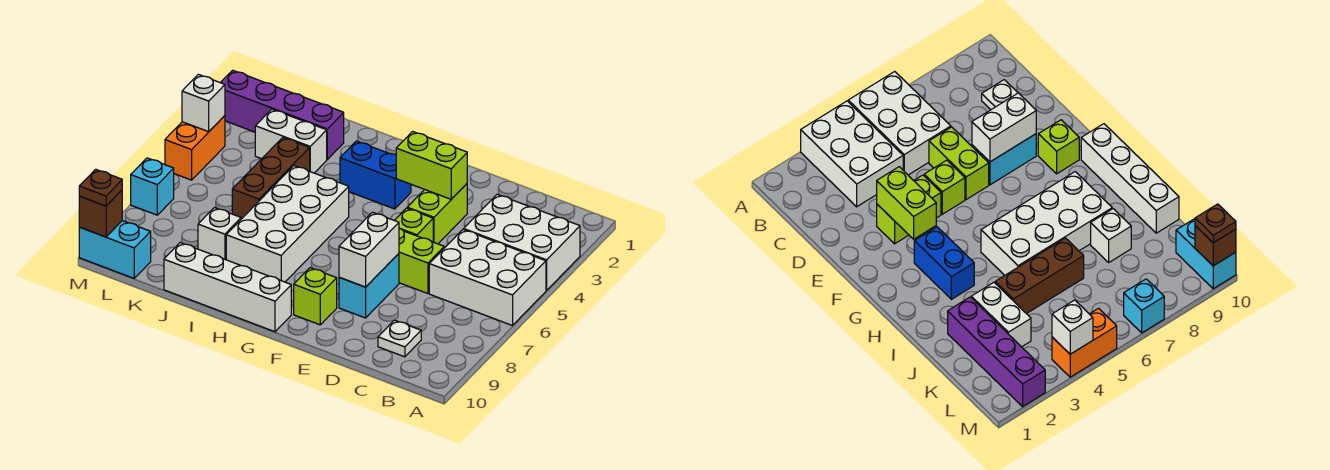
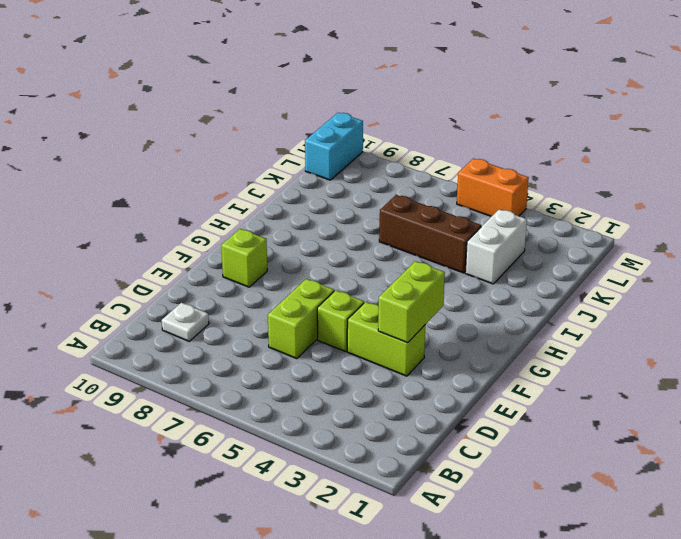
none -> white 2x3 brick [464,194,580,290]
none -> white 2x3 brick [429,230,546,326]
none -> cyan 1x2 brick [339,254,399,318]

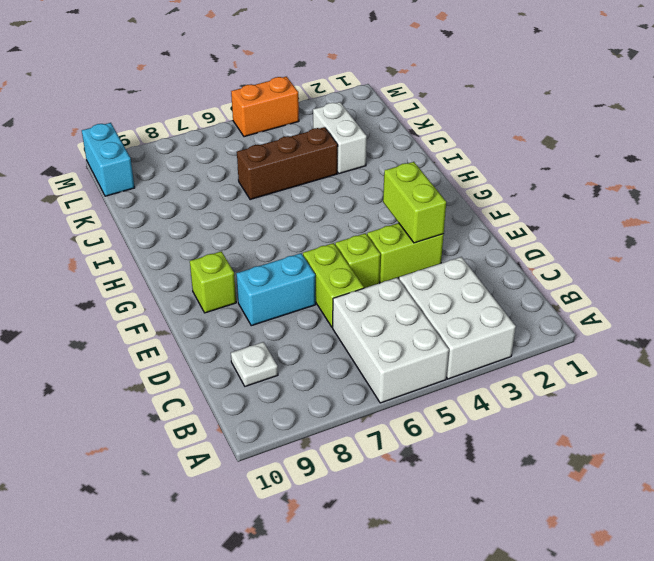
none -> blue 1x2 brick [340,141,411,209]
none -> white 1x4 brick [164,243,291,332]
none -> white 2x4 brick [226,166,349,282]

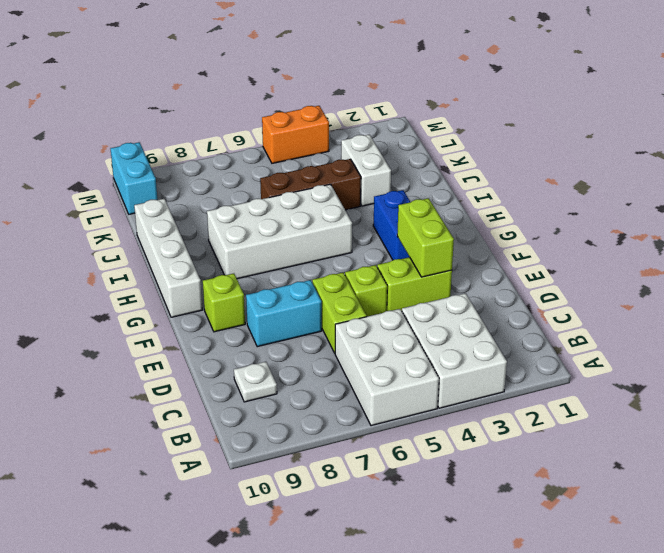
none -> purple 1x4 brick [221,70,344,159]
none -> white 1x1 brick [198,208,241,260]
none -> cyan 1x1 brick [131,158,174,215]

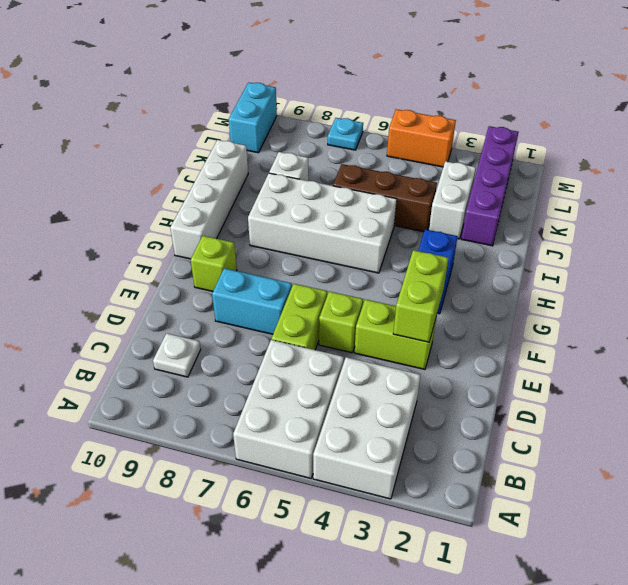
cyan 1x1 plate [328,118,363,150] -> cyan 1x1 brick [131,158,174,215]
none -> white 1x2 brick [339,212,399,287]
none -> white 1x1 brick [182,74,225,132]
none -> brown 1x1 brick [79,190,122,237]

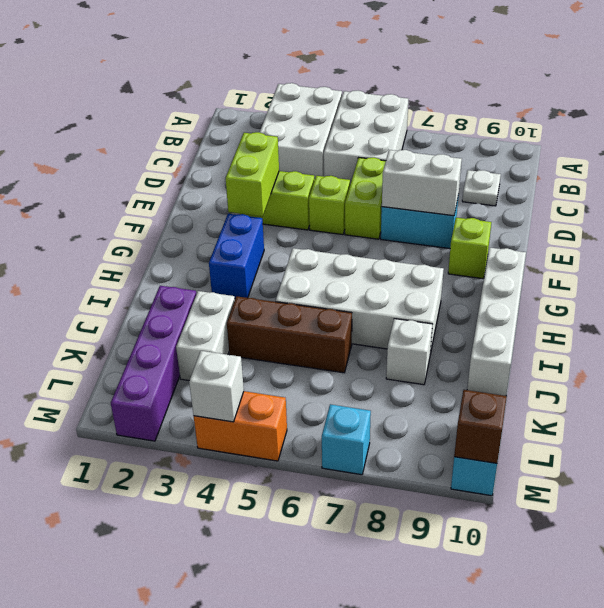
none -> brown 1x1 plate [79,169,122,206]

